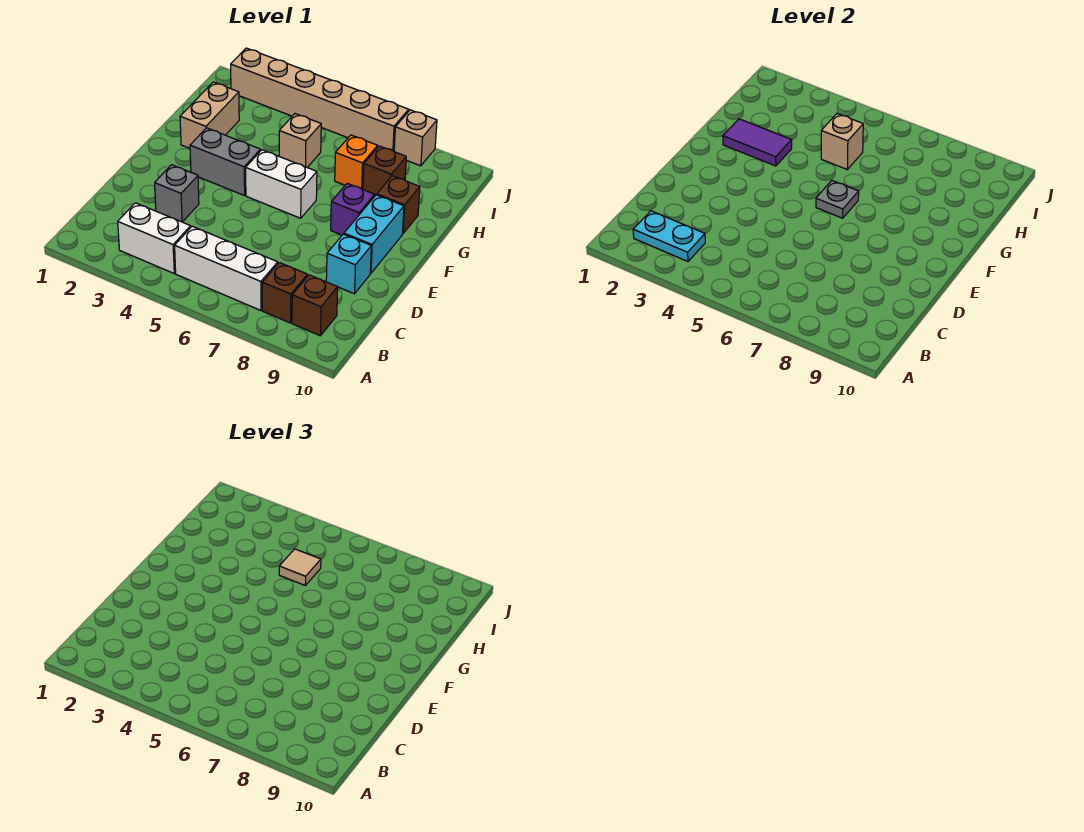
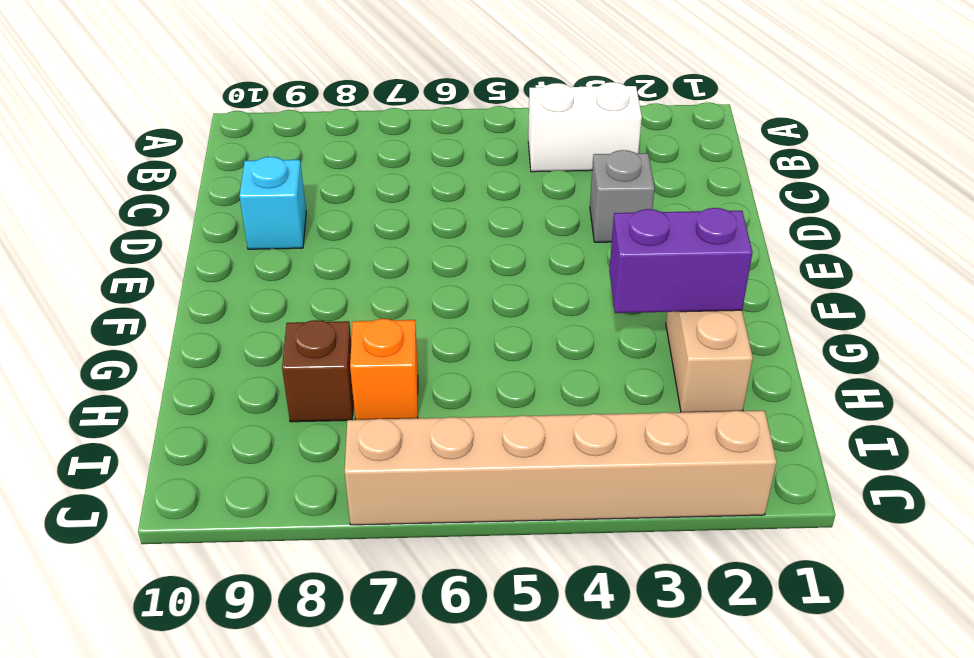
purple 1x2 brick [609,208,752,313] -> purple 1x2 tile [723,119,792,166]
none -> white 1x3 brick [175,226,278,310]
none -> brown 1x1 brick [262,263,308,323]
none -> brown 1x1 brick [292,275,338,336]

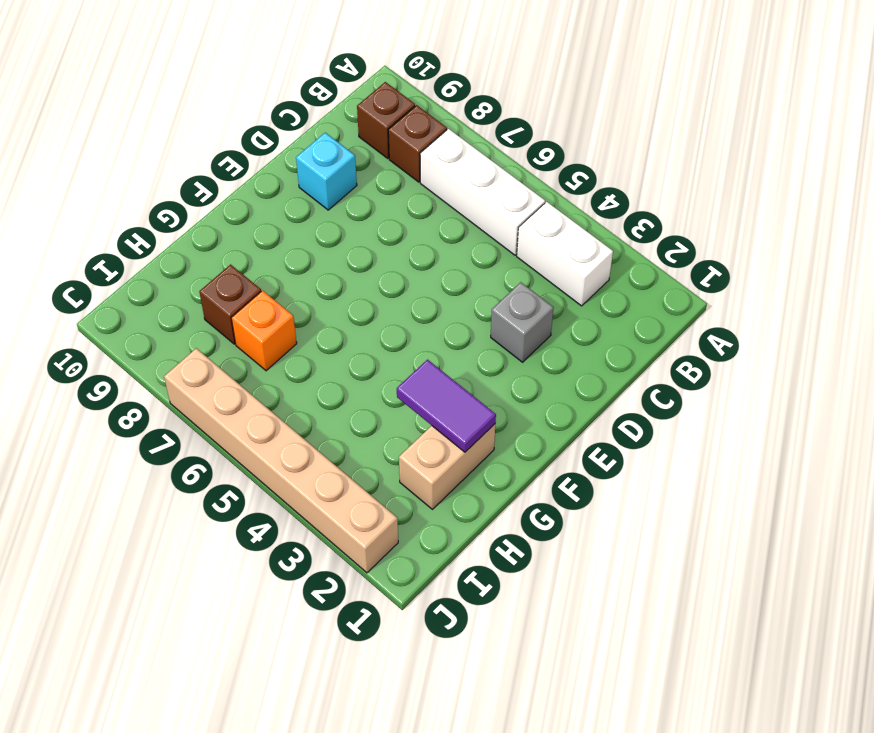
none -> cyan 1x2 brick [344,195,404,273]
none -> grey 1x2 brick [190,128,260,196]
none -> white 1x2 brick [246,150,317,218]

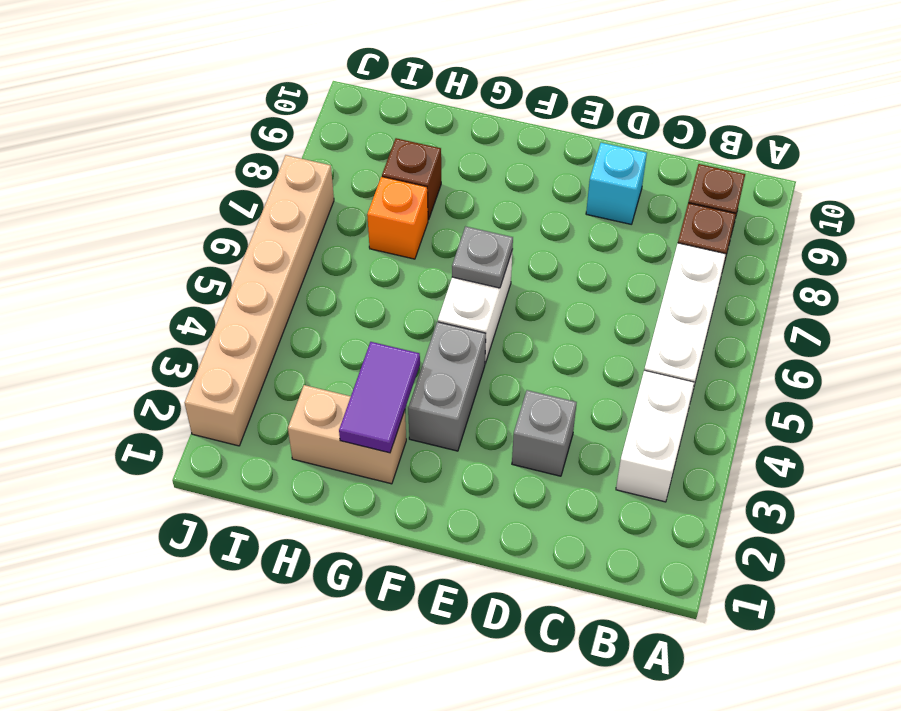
none -> cyan 1x2 brick [344,195,404,273]
none -> purple 1x1 brick [331,183,375,235]
none -> brown 1x1 brick [377,176,420,233]

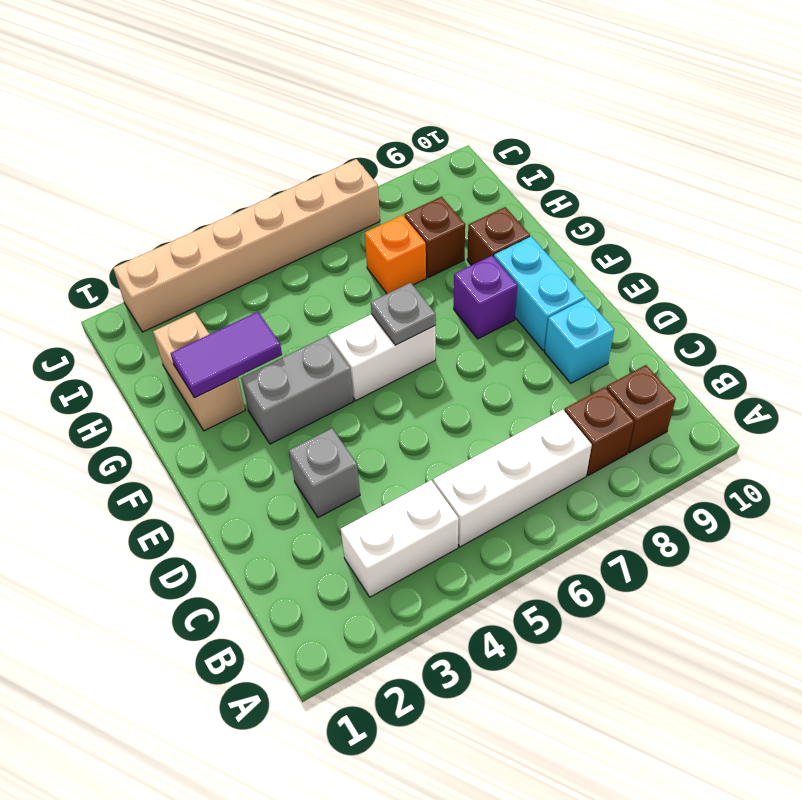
none -> tan 1x1 brick [279,114,321,167]
none -> tan 1x1 brick [394,110,437,166]
none -> cyan 1x2 plate [633,211,705,261]

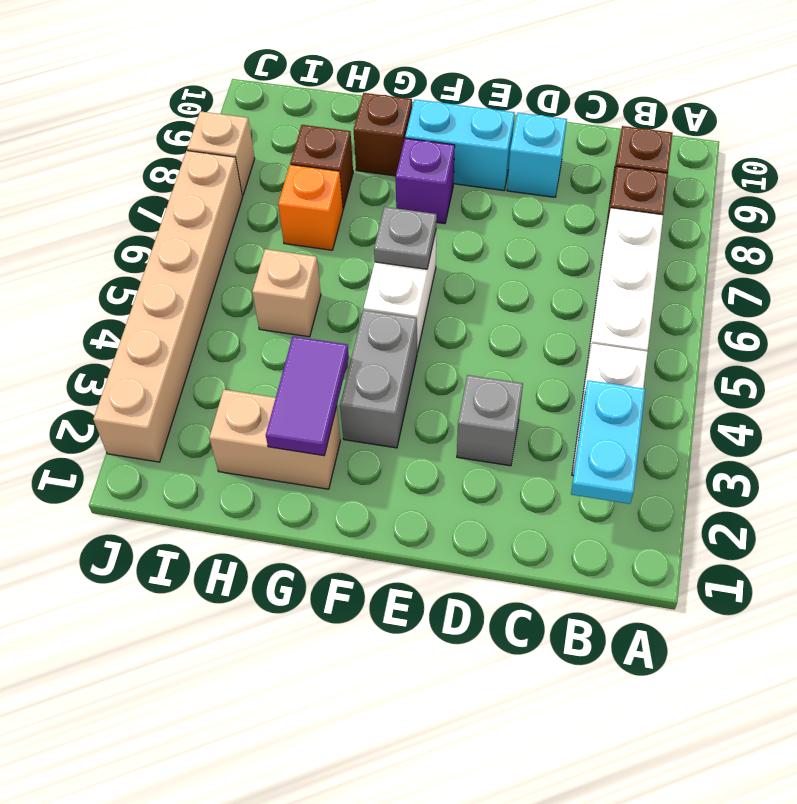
none -> tan 1x1 brick [821,114,863,169]
none -> tan 1x1 tile [279,549,321,585]

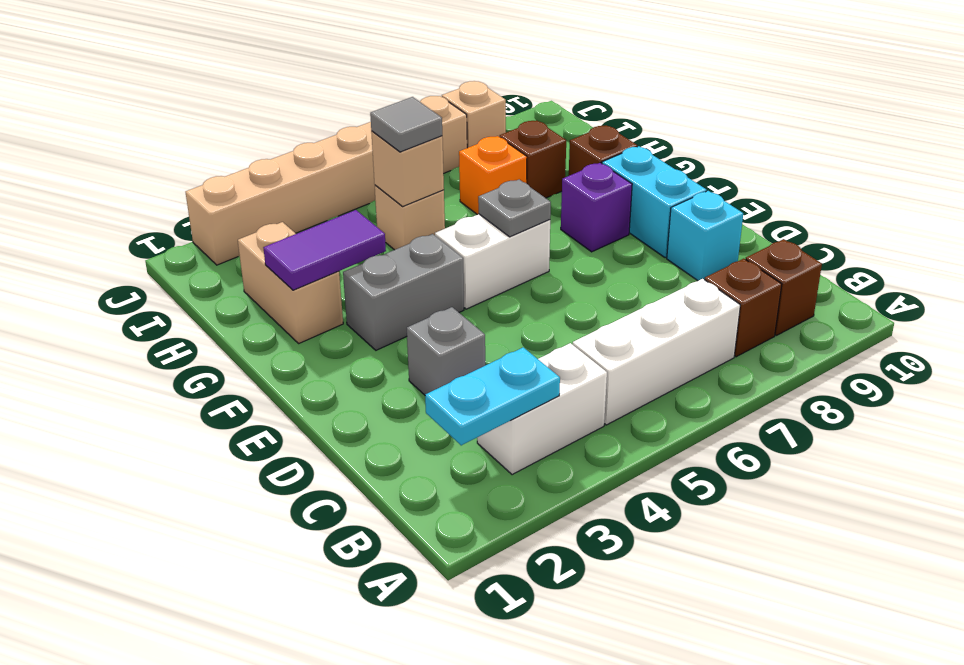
grey 1x1 tile [370,97,442,152] -> tan 1x1 tile [279,549,321,585]

